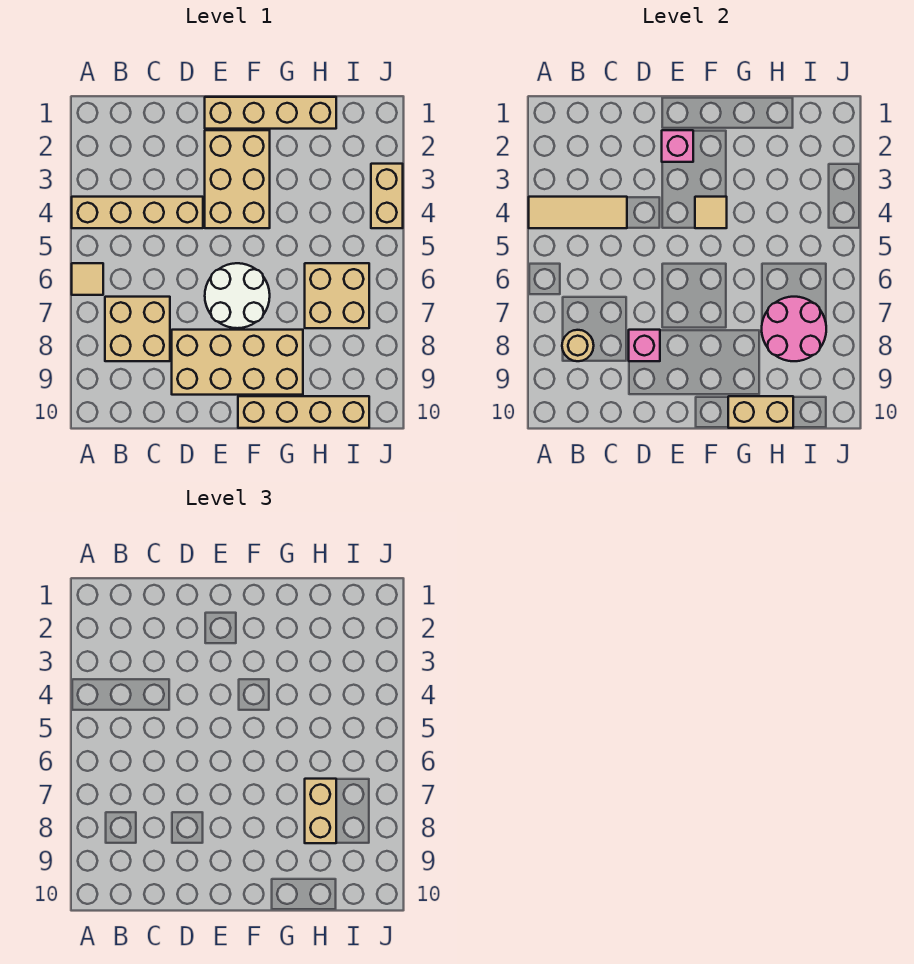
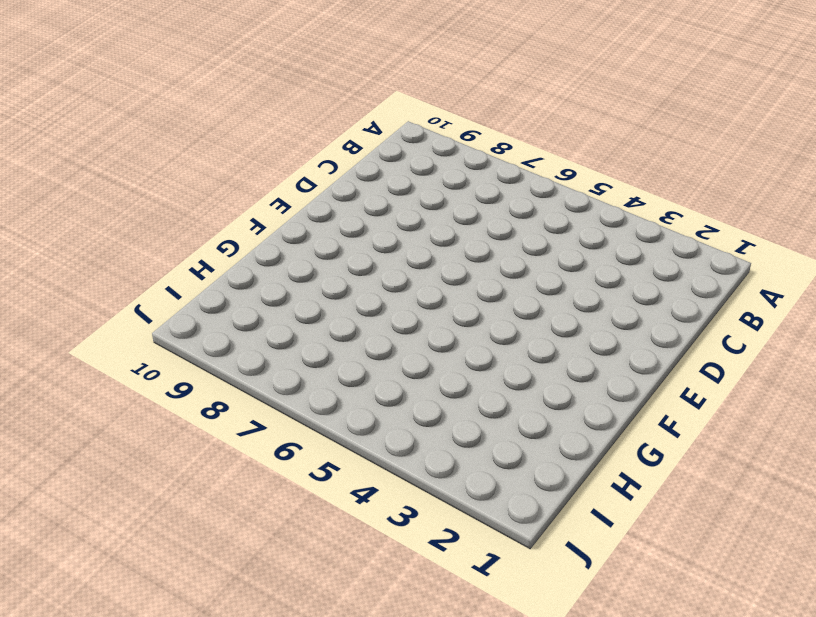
none -> tan 1x4 brick [72,197,203,228]
none -> tan 1x1 tile [72,263,103,295]
none -> tan 2x2 brick [105,297,170,361]

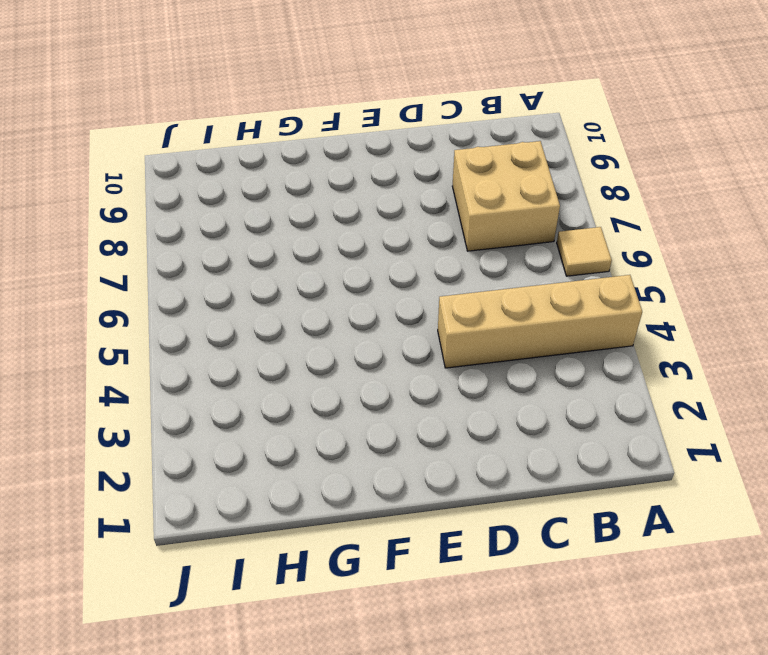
none -> tan 2x4 brick [172,330,303,395]
none -> tan 1x4 brick [205,97,336,129]
none -> tan 2x3 brick [205,130,270,228]

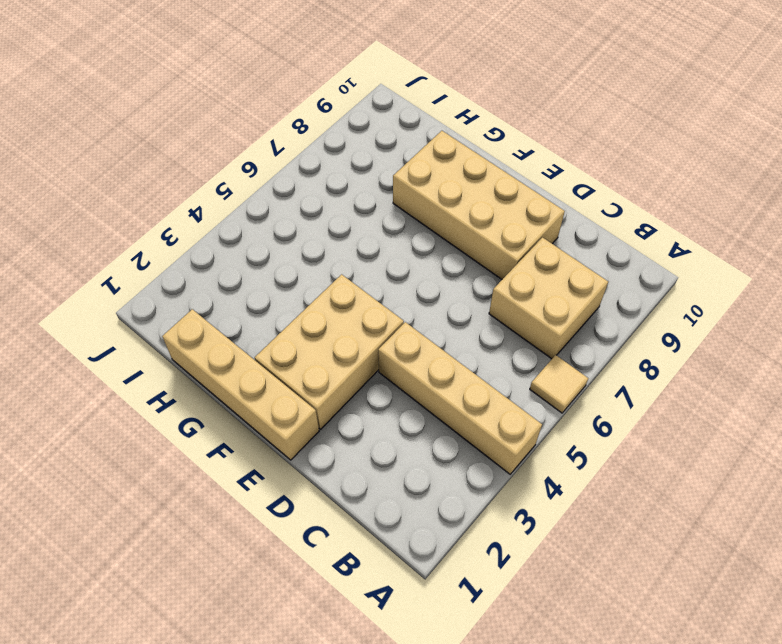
none -> white 2x2 round brick [205,263,270,328]
none -> tan 1x4 brick [238,396,369,428]
none -> tan 2x2 brick [305,263,369,328]

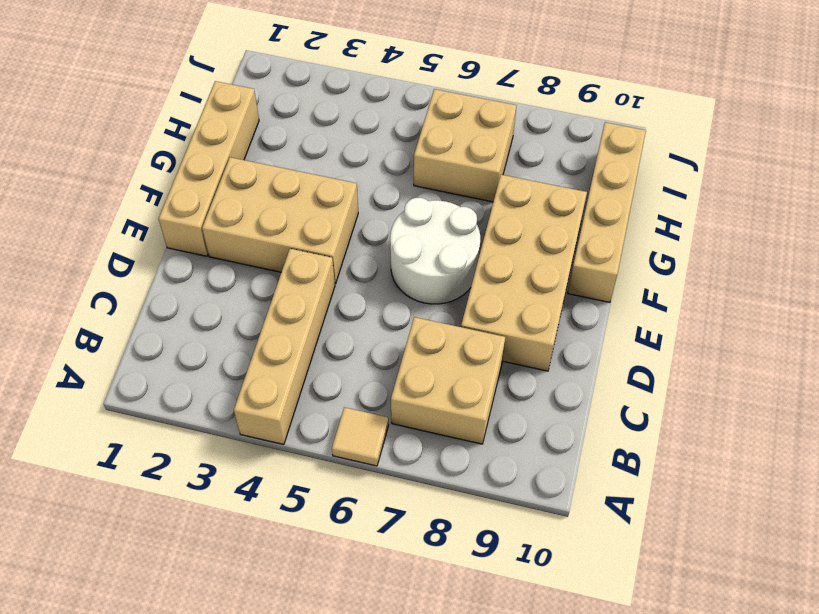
none -> tan 1x2 brick [371,164,403,228]
none -> tan 1x3 tile [529,197,627,228]
none -> tan 1x1 round brick [562,330,594,361]

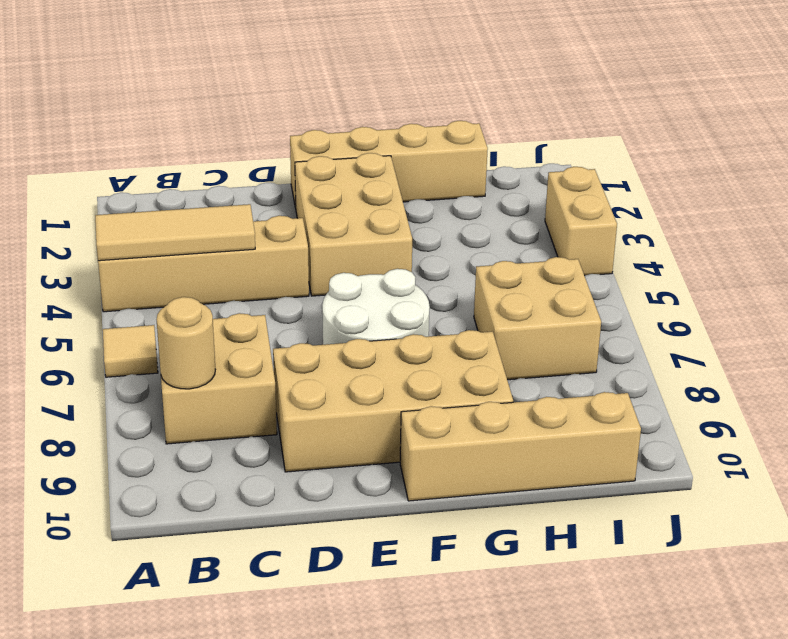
none -> pink 1x1 brick [629,330,660,361]
none -> pink 1x1 brick [662,130,693,162]
none -> tan 1x1 tile [695,197,727,228]

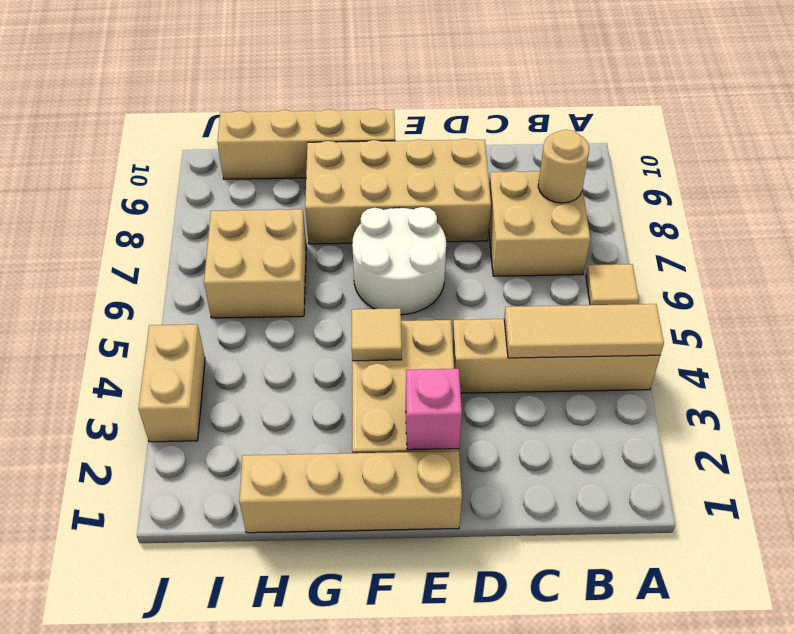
none -> pink 1x1 brick [629,330,660,361]
none -> tan 1x2 brick [728,396,793,428]
none -> pink 2x2 round brick [762,297,826,361]

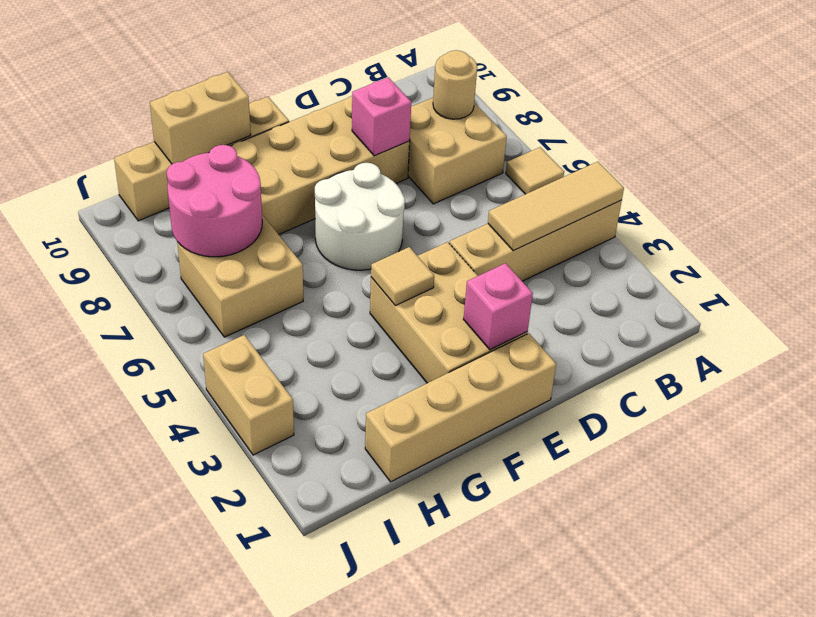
none -> tan 1x2 brick [305,779,336,843]

